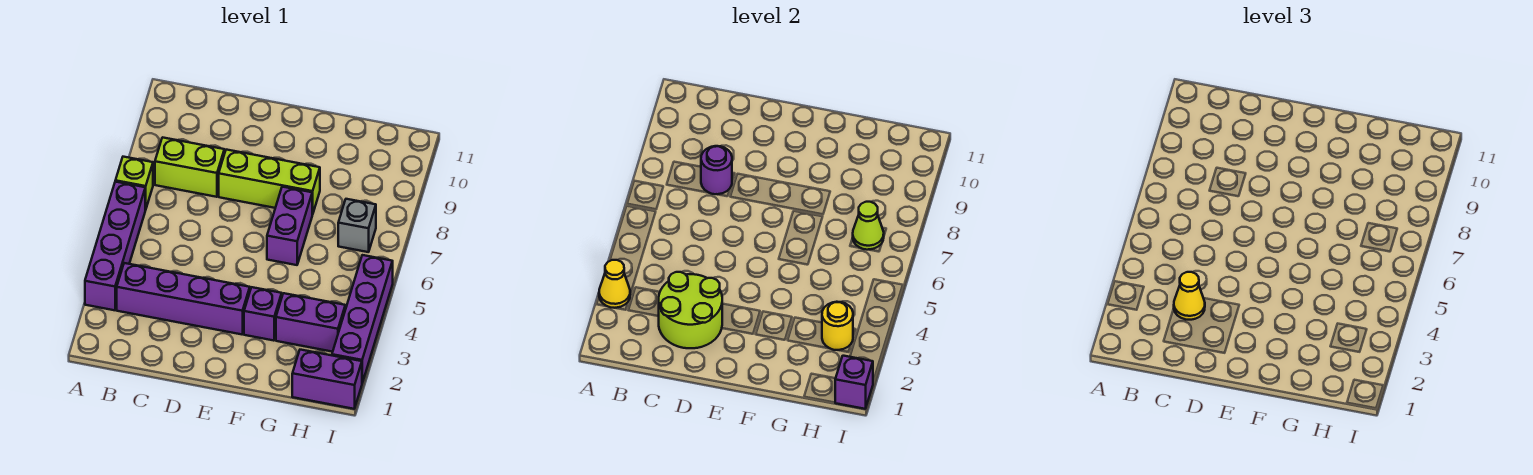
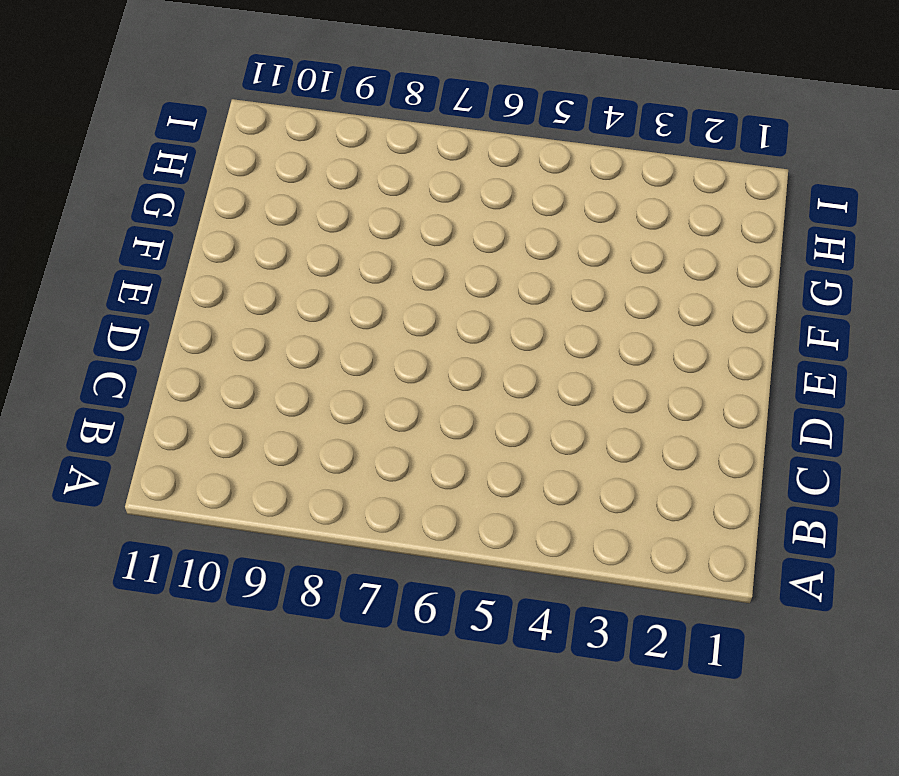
none -> purple 1x4 brick [85,182,145,310]
none -> lime 1x1 brick [115,157,153,210]
none -> purple 1x4 brick [117,263,250,334]

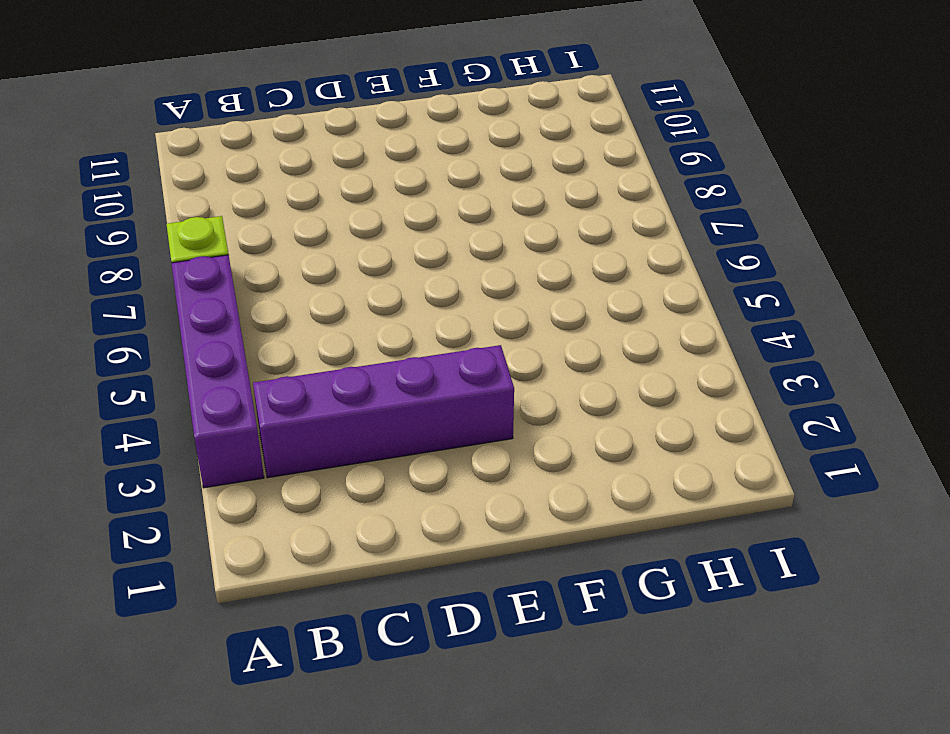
none -> lime 1x2 brick [155,137,224,197]
none -> lime 1x3 brick [219,150,320,215]
none -> purple 1x1 brick [244,287,282,341]

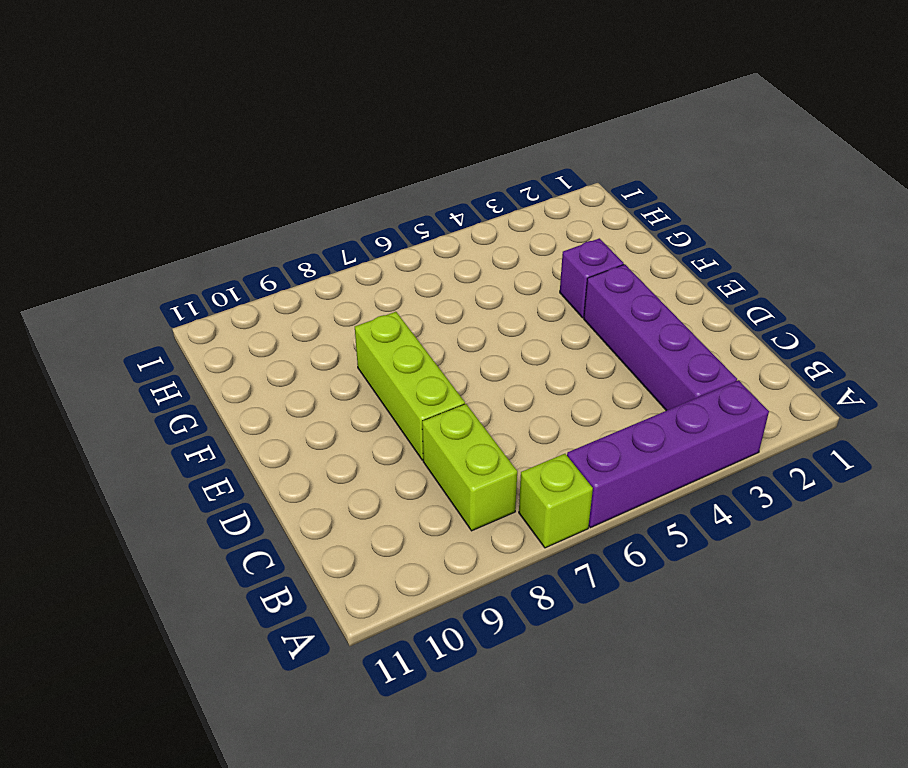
none -> purple 1x2 brick [267,187,312,265]
none -> purple 1x2 brick [276,293,345,352]
none -> purple 1x2 brick [292,350,362,409]

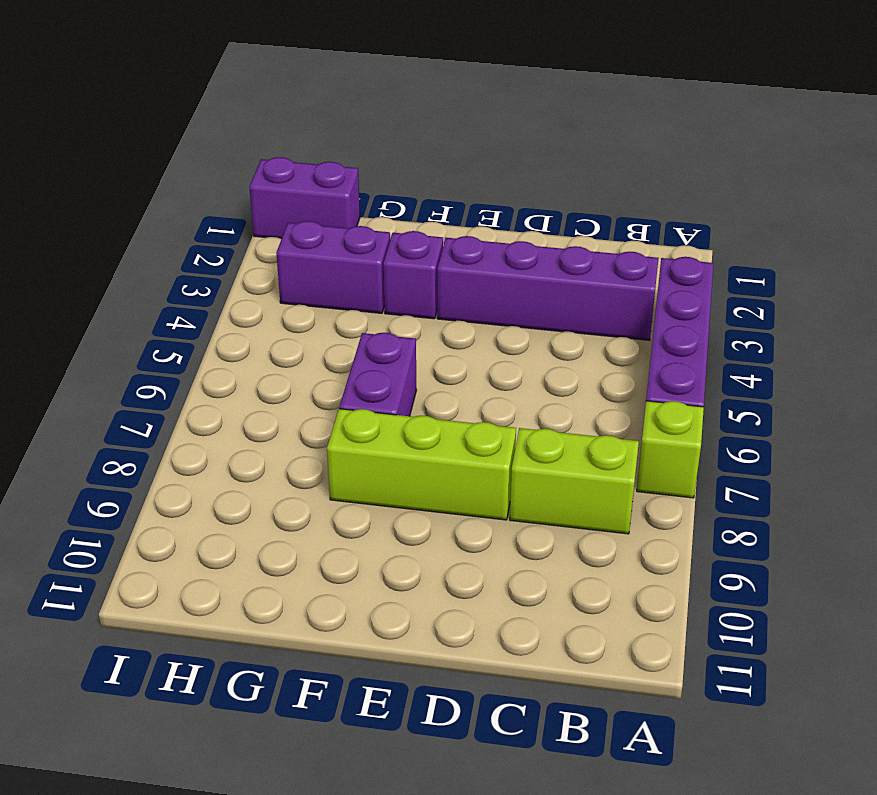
none -> grey 1x1 brick [338,199,376,252]
none -> purple 1x4 brick [332,255,393,383]
none -> yellow 1x1 cone [599,260,630,308]

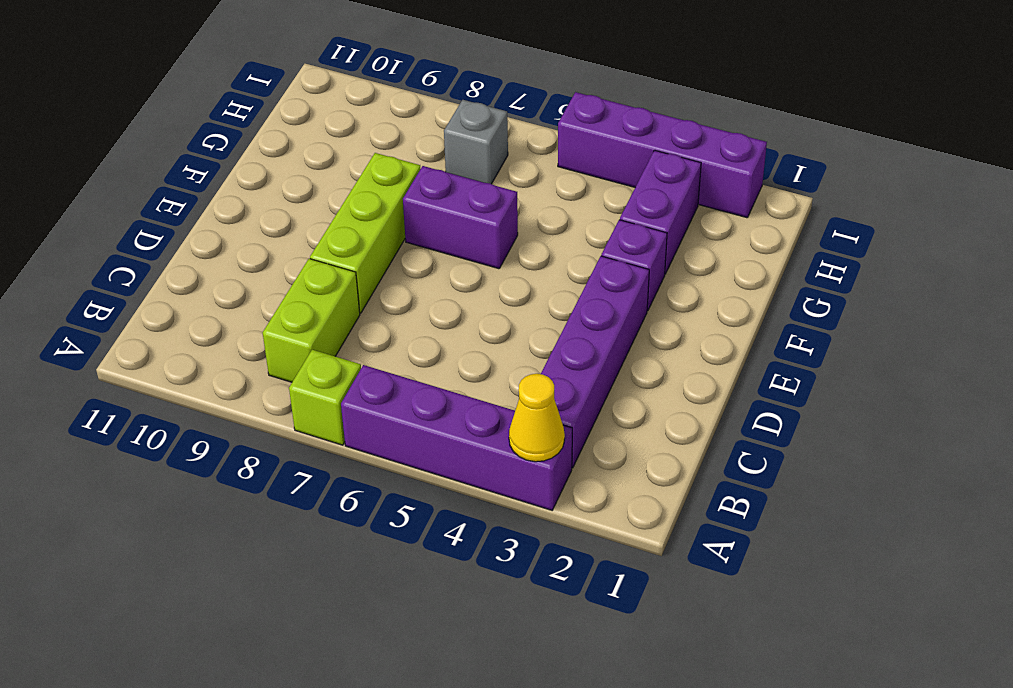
none -> purple 1x2 brick [292,350,362,409]
none -> lime 2x2 round brick [659,272,722,348]
none -> purple 1x1 round brick [701,146,732,194]

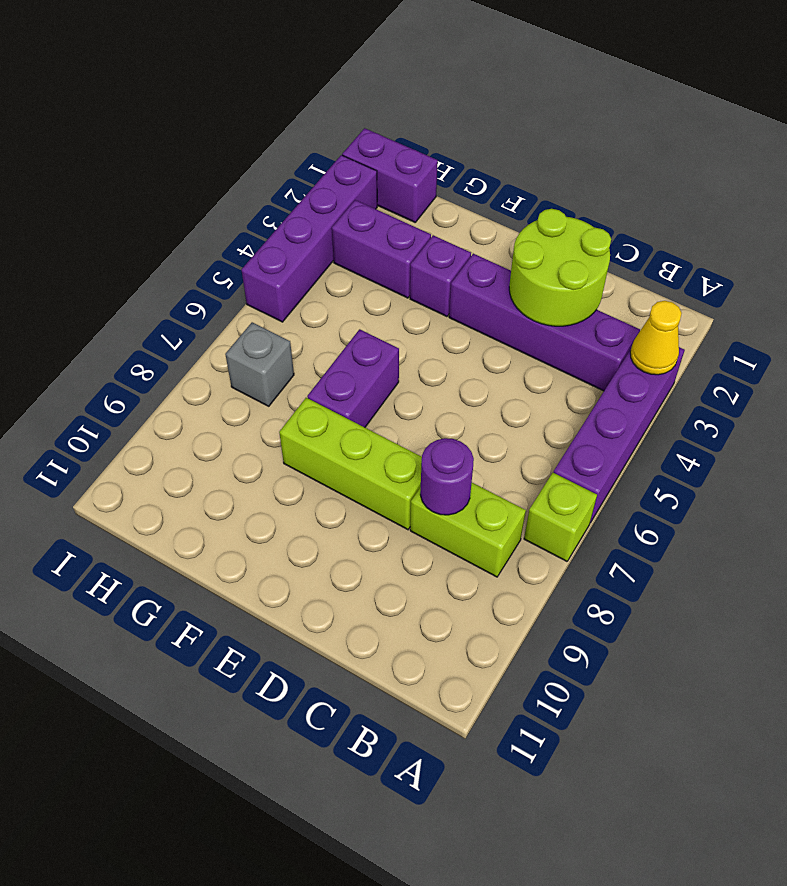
none -> yellow 1x1 round brick [822,302,853,350]
none -> lime 1x1 cone [853,202,884,250]
none -> purple 1x1 brick [835,356,873,409]

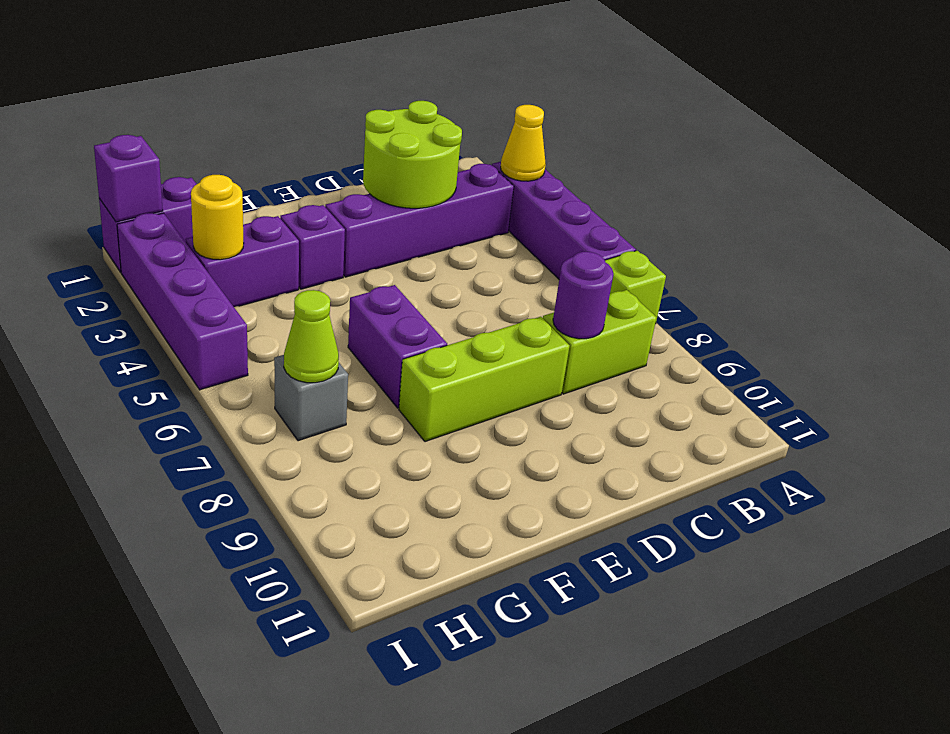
none -> yellow 1x1 cone [1174,272,1205,320]

